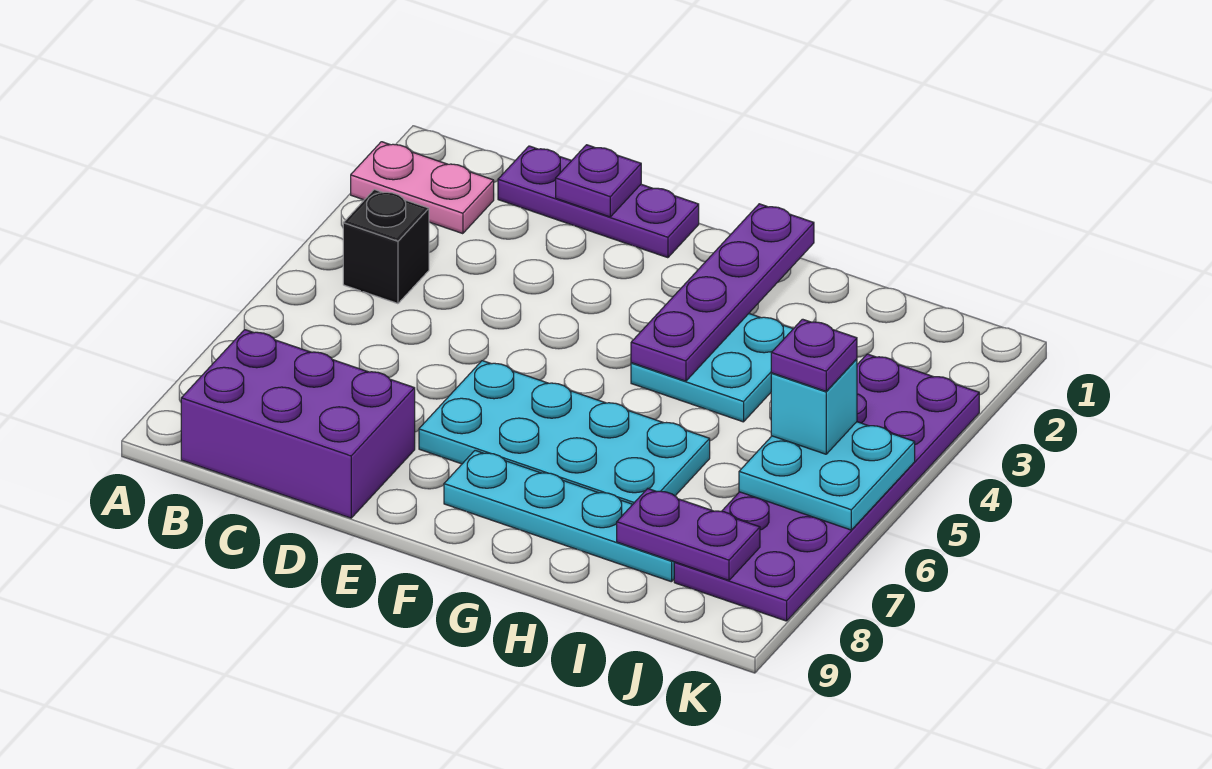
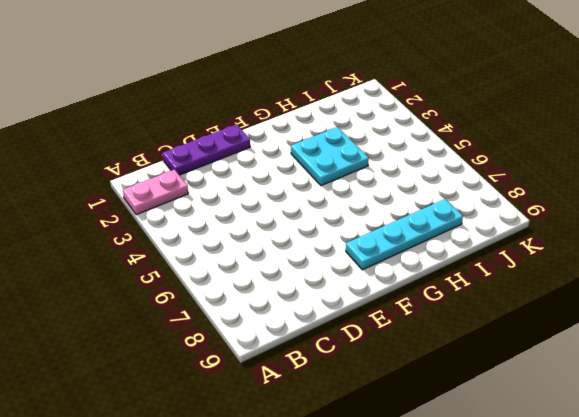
none -> black 1x1 brick [343,189,429,304]
none -> purple 2x3 brick [181,330,415,518]
none -> cyan 2x4 plate [419,361,710,504]

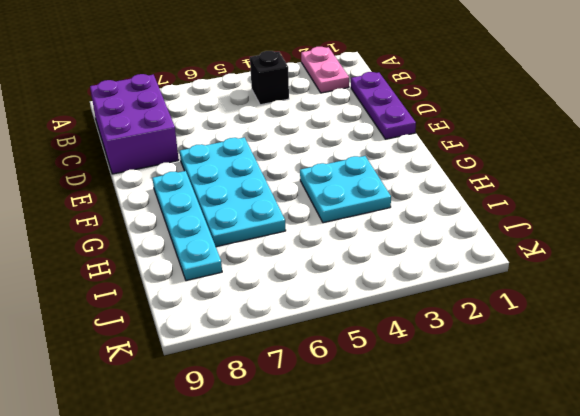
none -> purple 2x6 plate [674,354,979,621]
none -> purple 1x1 plate [556,145,641,217]
none -> purple 1x4 plate [631,204,814,381]

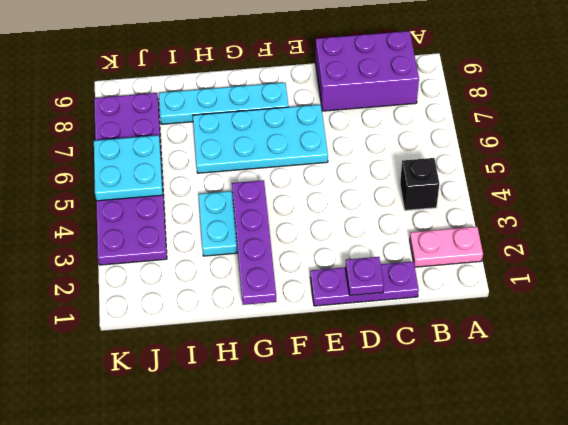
none -> purple 1x2 plate [617,489,760,580]
none -> cyan 1x1 brick [771,359,857,454]
none -> purple 1x1 plate [771,319,857,391]

